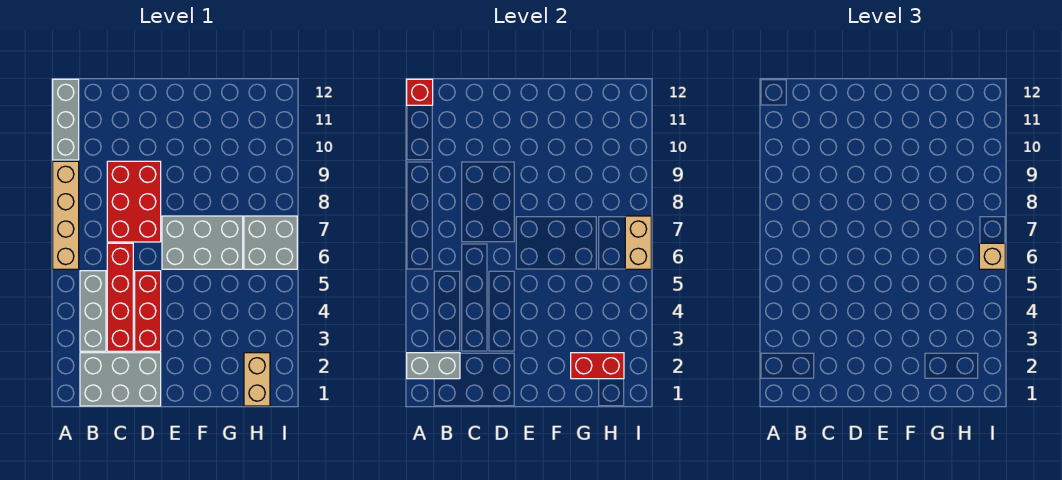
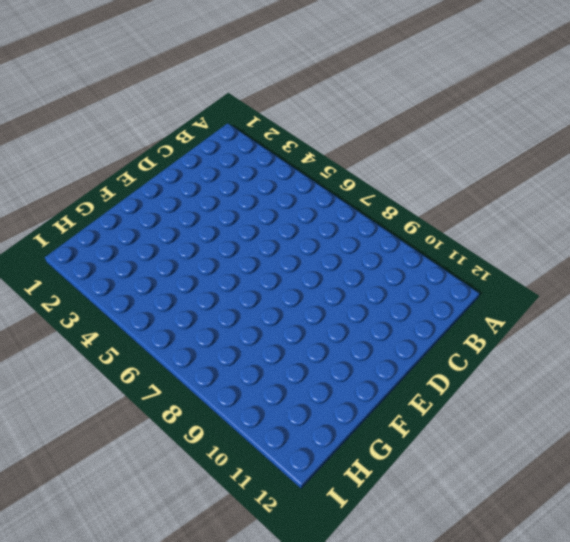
none -> tan 1x4 brick [53,161,79,269]
none -> grey 1x3 brick [53,79,79,160]
none -> grey 2x3 brick [80,353,161,406]

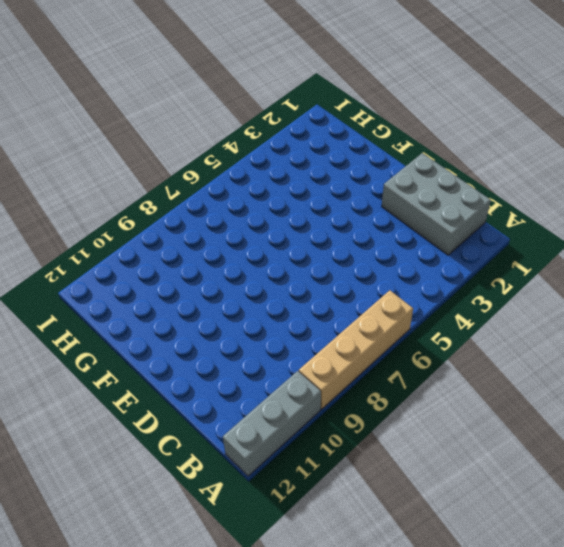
none -> grey 1x3 brick [80,271,106,351]
none -> red 1x4 brick [107,243,133,351]
none -> red 2x3 brick [107,161,161,242]

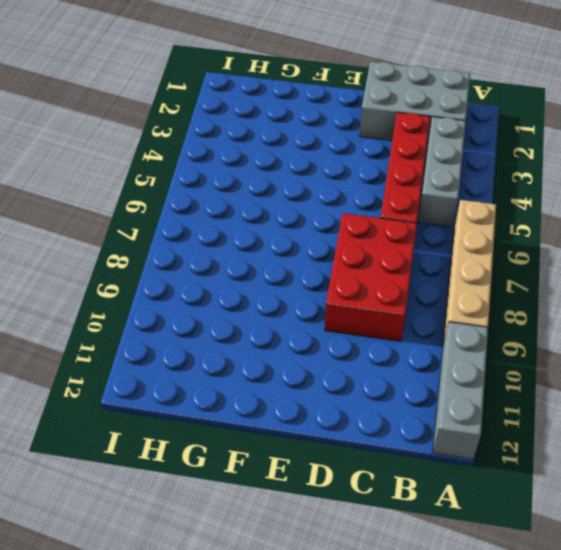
none -> red 1x3 brick [135,271,161,351]
none -> grey 2x3 brick [162,216,243,269]
none -> tan 1x2 brick [244,353,270,406]

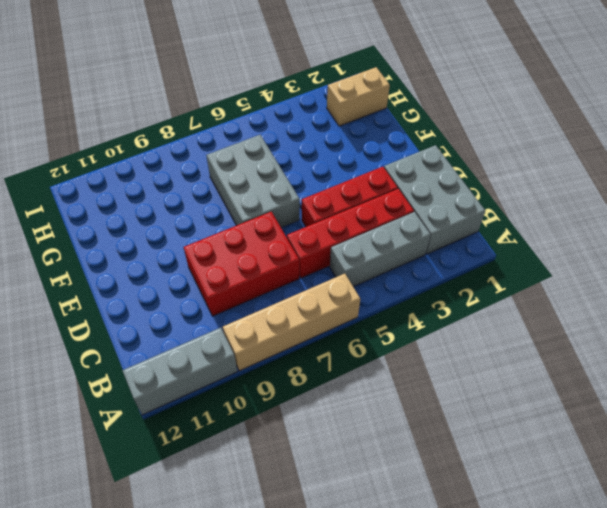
none -> grey 2x2 brick [244,216,297,269]
none -> grey 1x2 brick [407,353,460,379]
none -> red 1x1 brick [407,79,433,105]

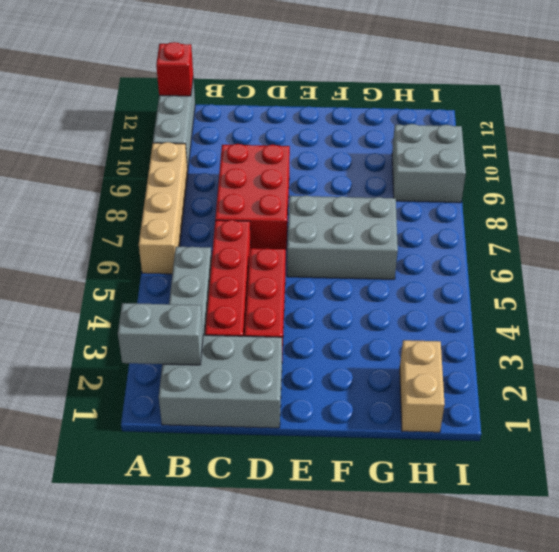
grey 2x2 brick [392,124,466,203] -> grey 2x2 brick moved to [244,216,297,269]
none -> red 1x2 brick [571,353,624,379]
none -> tan 1x2 brick [625,216,651,269]
none -> tan 1x1 brick [979,243,1005,269]

